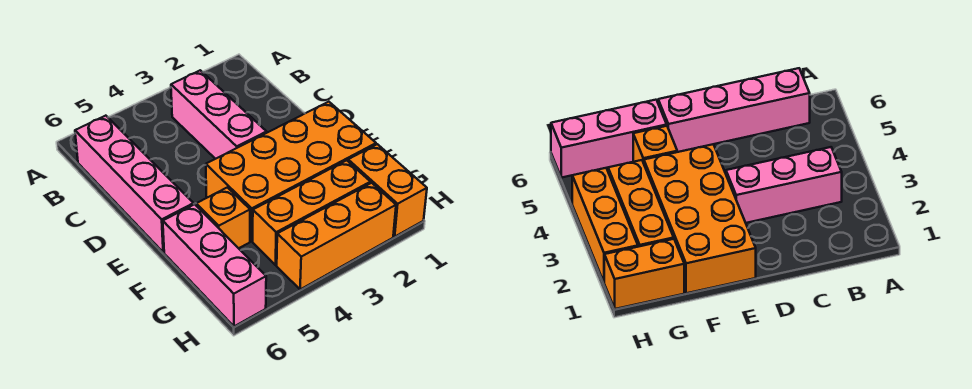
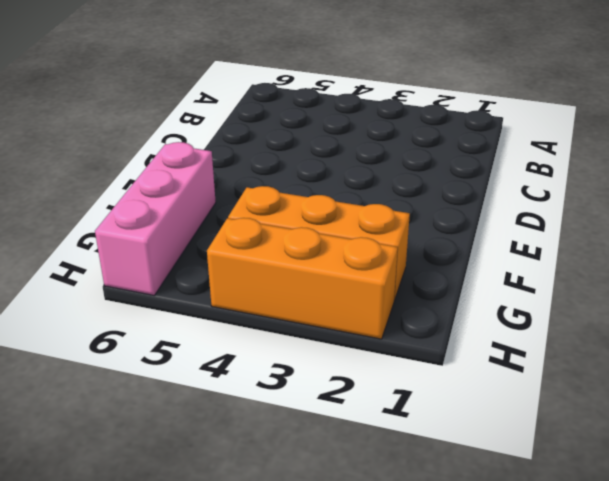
none -> pink 1x3 brick [171,70,267,159]
none -> pink 1x4 brick [75,116,194,252]

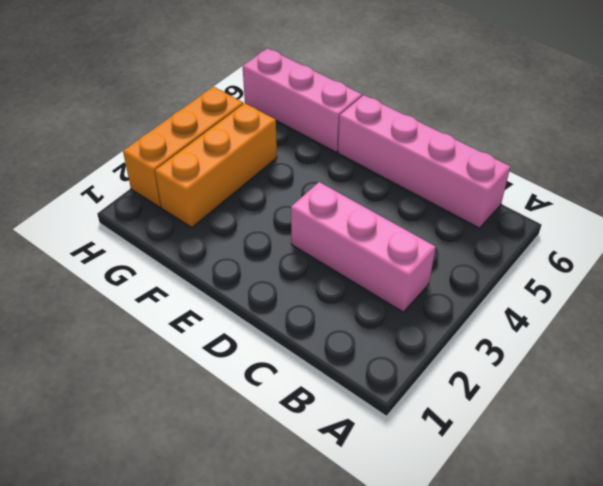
none -> orange 2x4 brick [206,102,376,241]
none -> orange 1x1 brick [196,187,250,248]

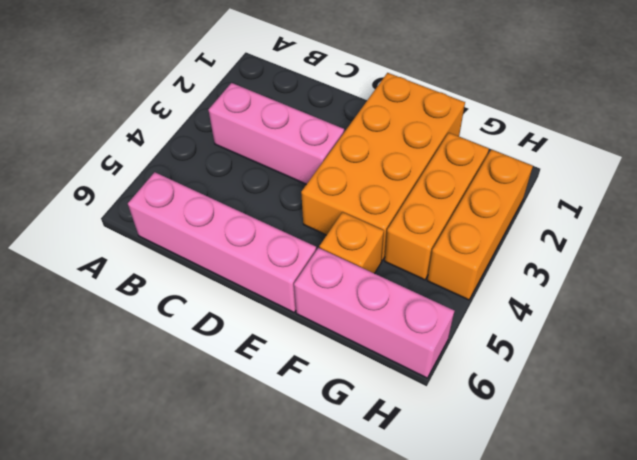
none -> orange 1x2 brick [348,144,427,236]

